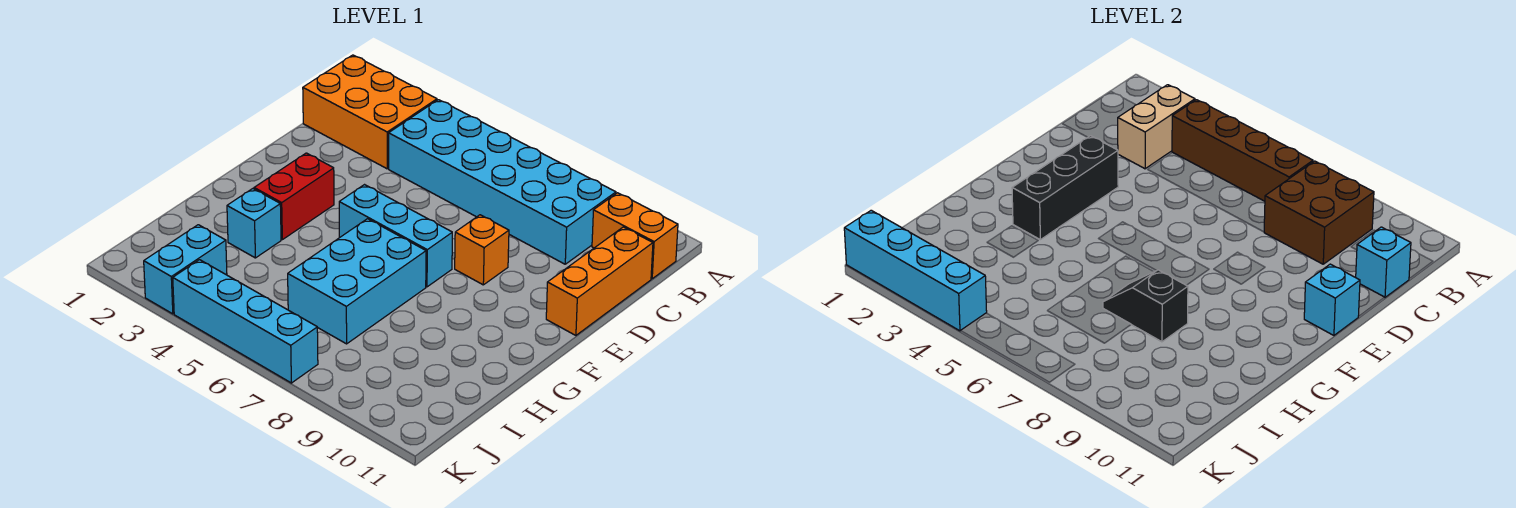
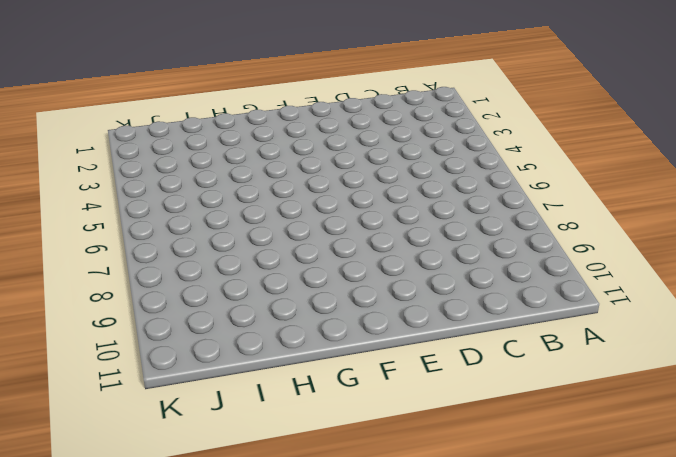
none -> orange 2x3 brick [303,55,437,169]
none -> cyan 2x6 brick [389,100,616,264]
none -> orange 1x2 brick [592,193,678,279]

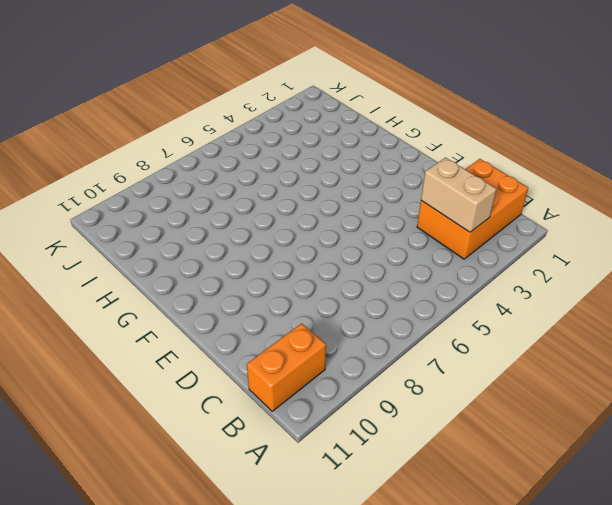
none -> cyan 2x6 brick [389,100,616,264]
none -> orange 1x3 brick [546,227,653,335]
none -> orange 1x1 brick [455,215,509,285]

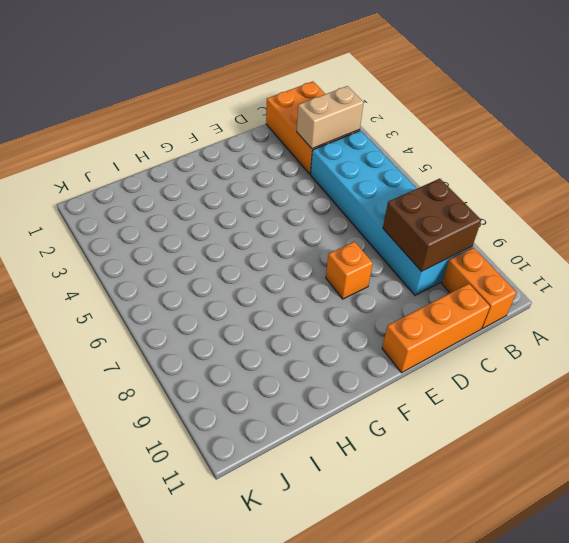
none -> red 1x2 brick [254,153,334,240]
none -> cyan 1x3 brick [339,185,452,287]
none -> cyan 2x3 brick [288,219,426,344]

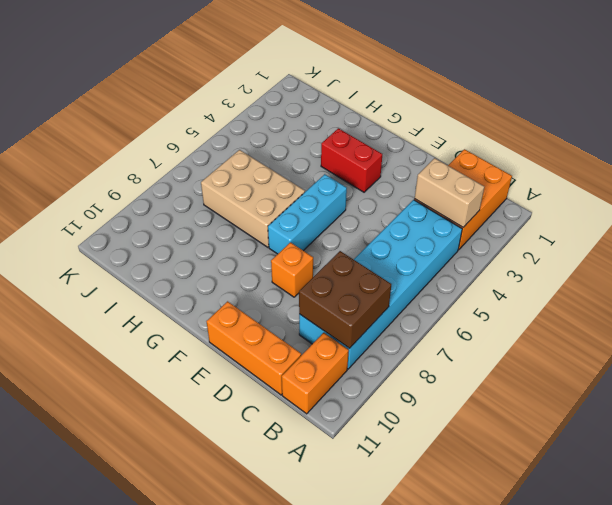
tan 2x3 brick [201,150,305,247] -> cyan 2x3 brick [288,219,426,344]
none -> cyan 1x1 brick [227,189,281,258]
none -> cyan 1x2 brick [144,225,227,314]
none -> cyan 1x4 brick [173,260,318,383]

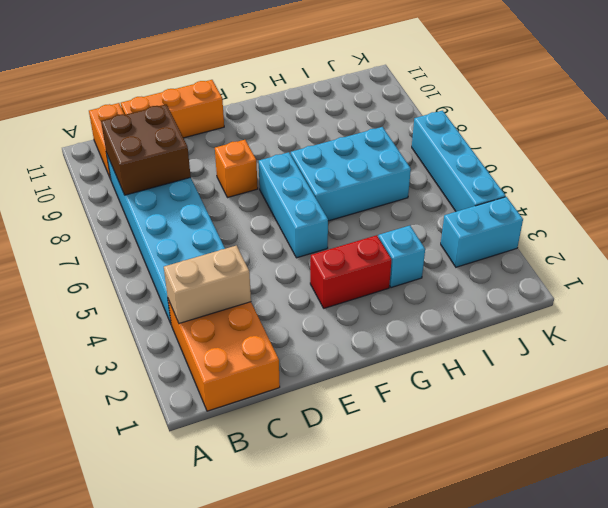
none -> brown 1x4 brick [1172,100,1313,201]
none -> cyan 1x1 brick [1356,227,1411,297]
none -> black 1x3 brick [1012,136,1118,240]

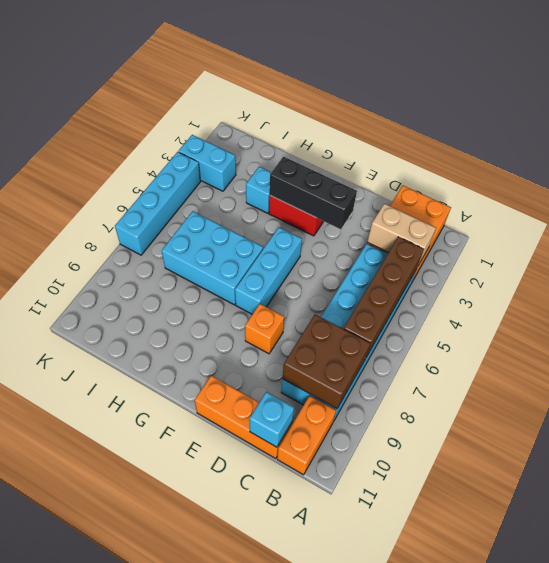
none -> cyan 1x1 brick [1304,264,1360,335]
none -> black 1x2 slope [1103,270,1188,342]
none -> cyan 1x4 brick [844,210,987,331]

